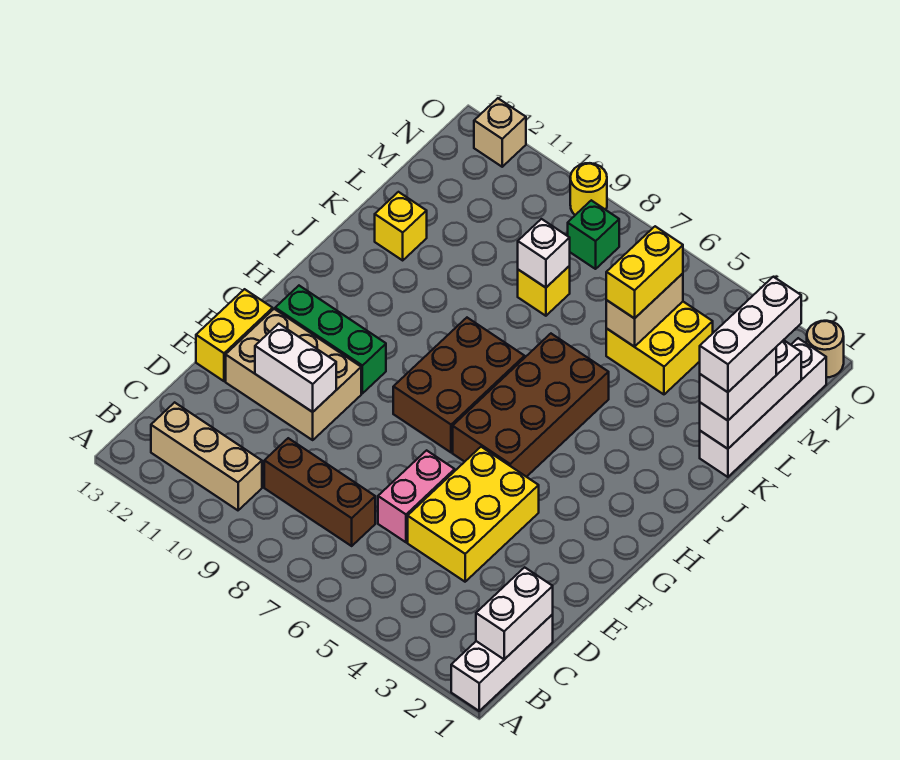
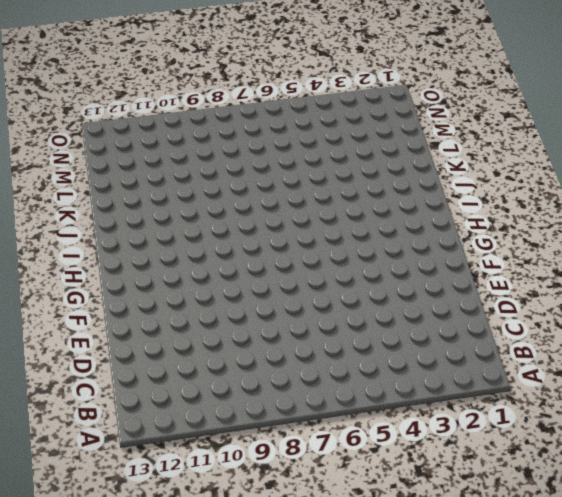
none -> white 1x3 brick [451,614,553,711]
none -> tan 1x3 brick [151,402,262,510]
none -> brown 1x3 brick [264,438,375,546]

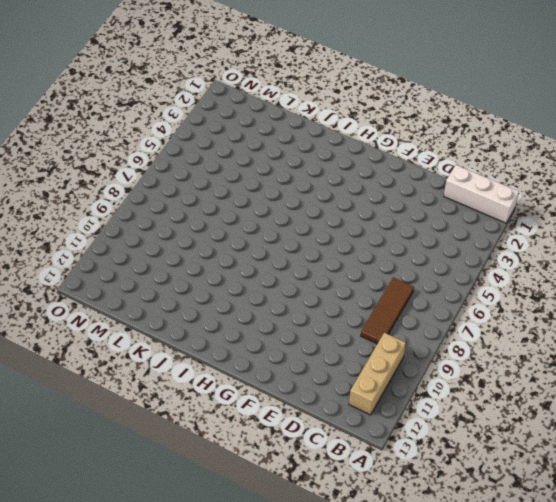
brown 1x3 tile [361,278,414,344] -> brown 1x3 brick [264,438,375,546]
none -> yellow 2x3 brick [408,447,539,582]
none -> pink 1x2 brick [378,450,455,542]
none -> tan 2x3 brick [226,309,361,440]

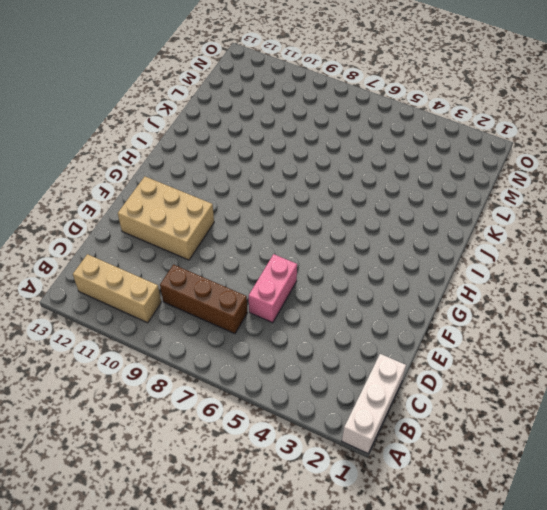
none -> yellow 2x3 brick [408,447,539,582]
none -> yellow 1x2 brick [196,289,273,381]
none -> brown 2x4 brick [453,334,609,477]

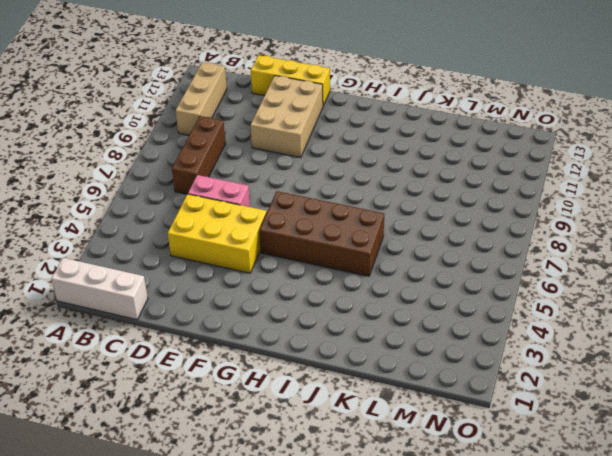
yellow 1x3 brick [251,55,330,106] -> yellow 1x2 brick [196,289,273,381]
none -> brown 2x3 brick [393,318,525,452]
none -> green 1x3 brick [275,286,386,393]
none -> white 1x4 brick [700,338,826,477]

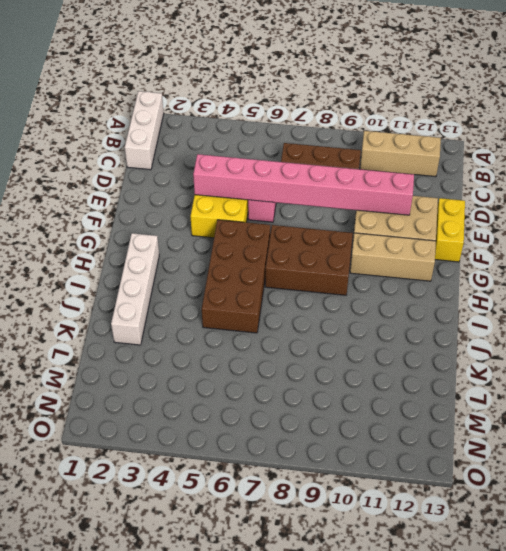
pink 1x8 brick [193,154,414,215] -> white 1x2 brick [255,324,336,412]
brown 2x3 brick [265,225,353,295] -> brown 2x3 brick turned to [393,318,525,452]
tan 1x3 brick [350,233,436,281] -> green 1x3 brick [275,286,386,393]
white 1x4 brick [111,233,159,345] -> white 1x4 brick moved to [700,338,826,477]
none -> yellow 1x1 brick [375,192,427,260]
none -> yellow 2x2 brick [606,302,713,394]
none -> yellow 1x1 brick [518,266,570,316]

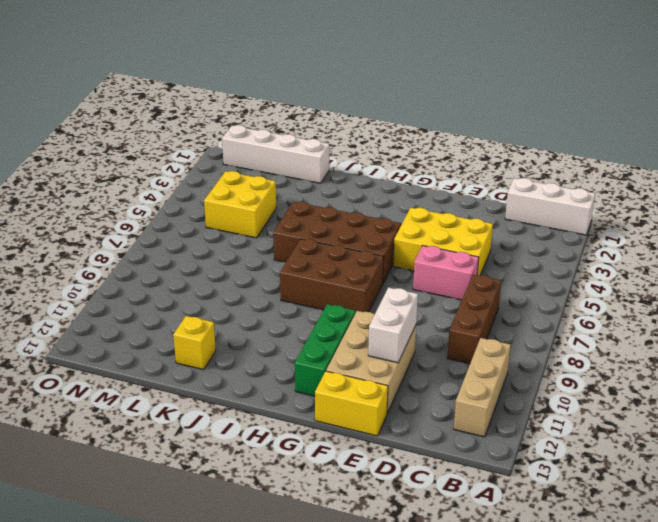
none -> yellow 1x1 brick [518,266,570,316]
none -> green 1x1 brick [568,200,619,269]
none -> tan 1x1 round brick [807,321,844,378]

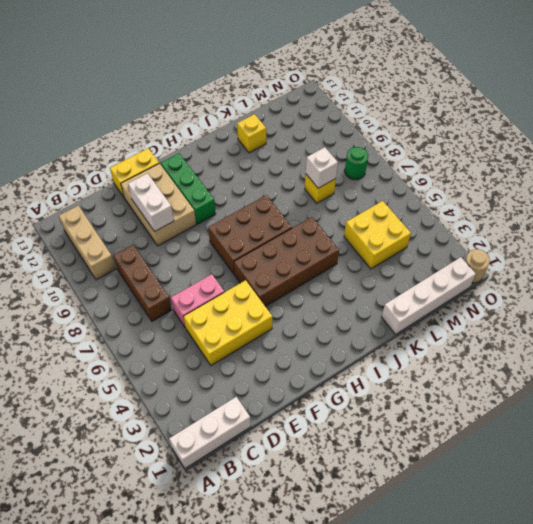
green 1x1 round brick [345,147,368,180] -> green 1x1 brick [568,200,619,269]
none -> yellow 1x1 round brick [570,163,607,215]
none -> tan 1x1 brick [474,98,526,167]
none -> white 1x2 brick [476,567,553,659]

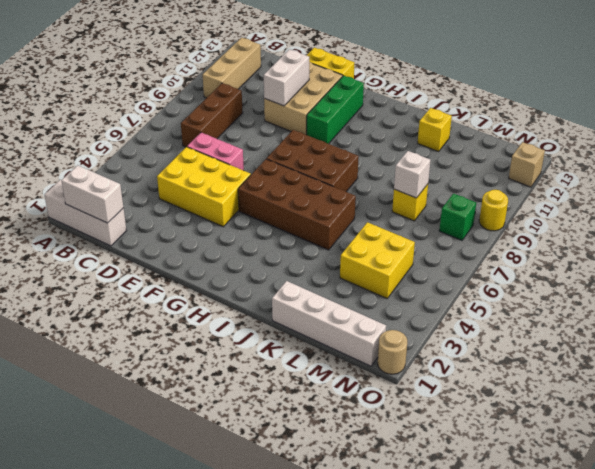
none -> white 1x3 brick [700,340,801,449]
none -> tan 1x2 brick [606,273,683,347]
none -> white 1x2 brick [700,348,776,421]

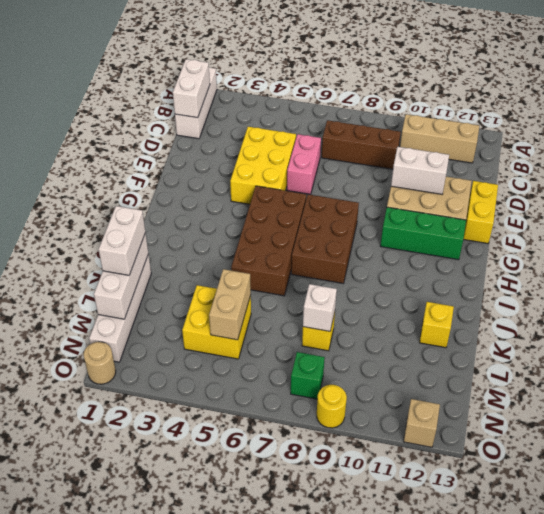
none -> yellow 1x2 brick [606,226,683,318]
none -> white 1x3 brick [700,277,801,392]

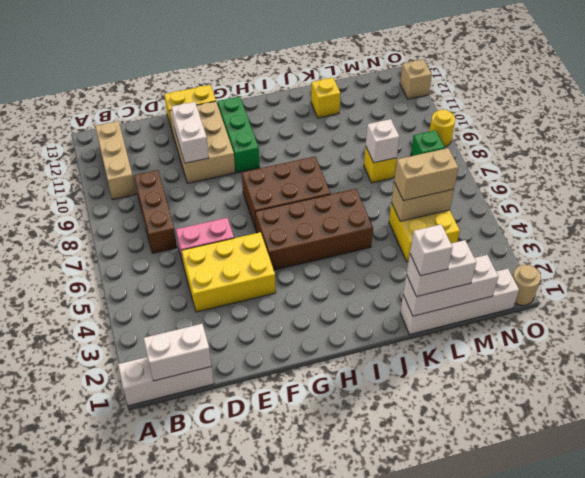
white 1x1 brick [410,224,453,276] -> white 1x3 brick [700,277,801,392]
tan 1x2 brick [394,148,458,201] -> yellow 1x2 brick [606,226,683,318]

